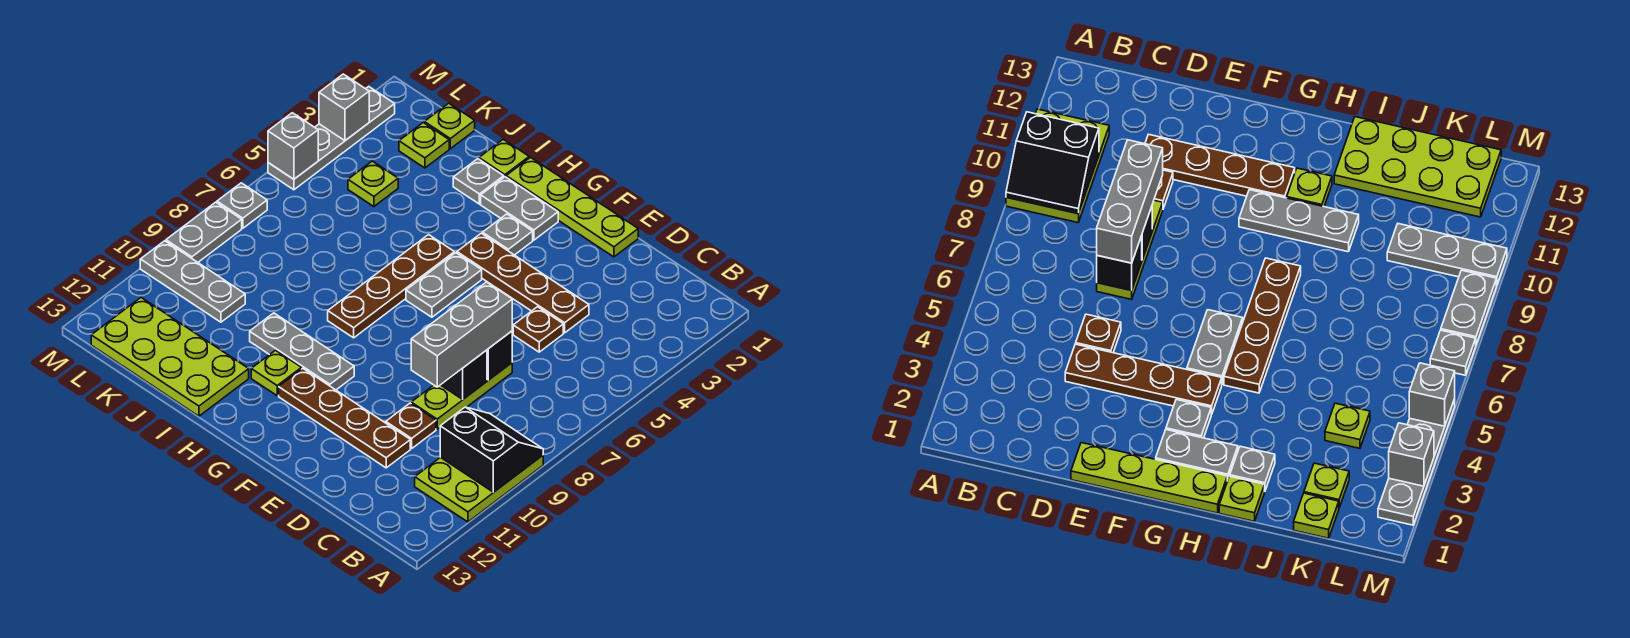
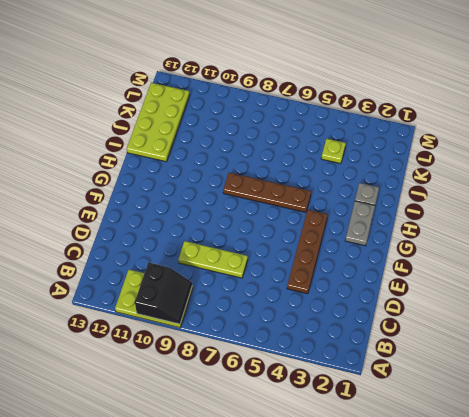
none -> brown 1x1 plate [513,307,563,352]
none -> brown 1x1 plate [386,403,436,448]
none -> brown 1x4 plate [279,368,410,468]

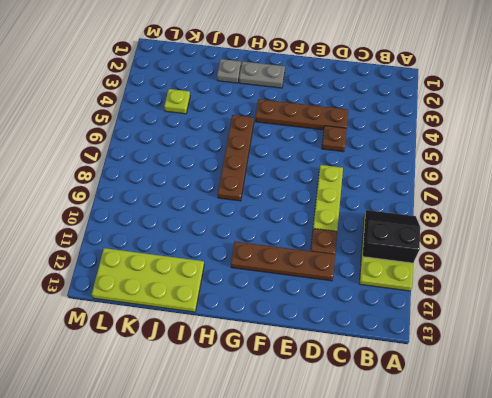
none -> lime 1x4 plate [506,158,638,257]
none -> grey 1x1 plate [482,214,533,255]
none -> grey 1x2 plate [406,253,482,317]

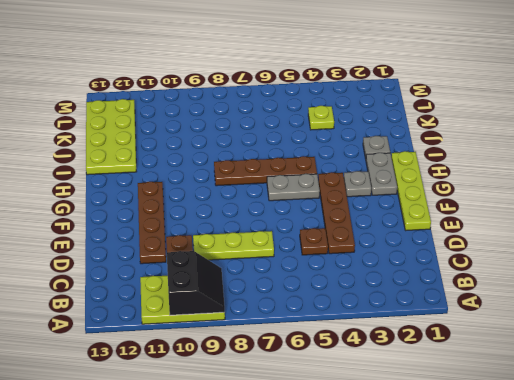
none -> grey 1x3 plate [250,313,354,390]
none -> lime 1x1 plate [251,350,301,396]
none -> lime 1x1 plate [479,139,529,177]

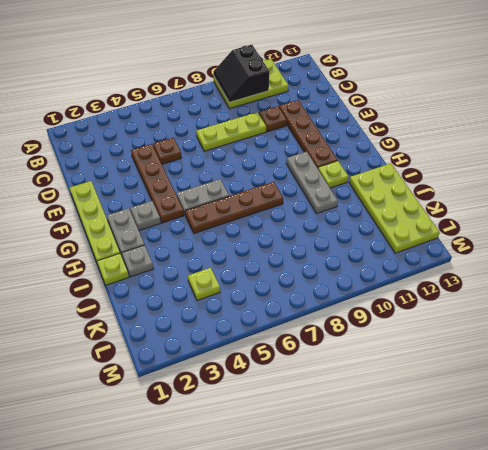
none -> lime 1x1 plate [424,103,475,149]
none -> lime 1x1 plate [399,123,449,168]
none -> grey 1x3 plate [140,241,245,322]

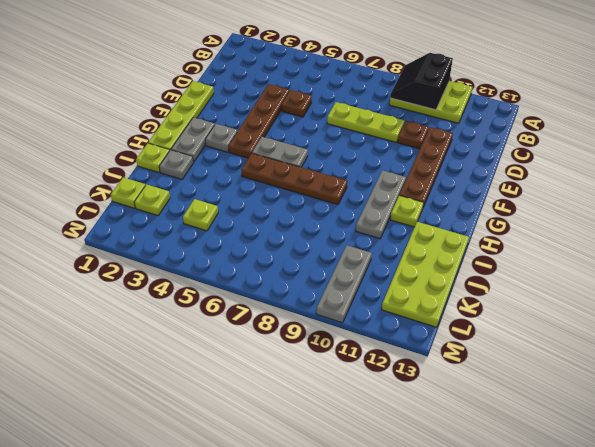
none -> grey 1x4 plate [268,87,395,190]
none -> grey 1x1 plate [217,183,267,228]
none -> grey 1x2 plate [166,202,242,262]

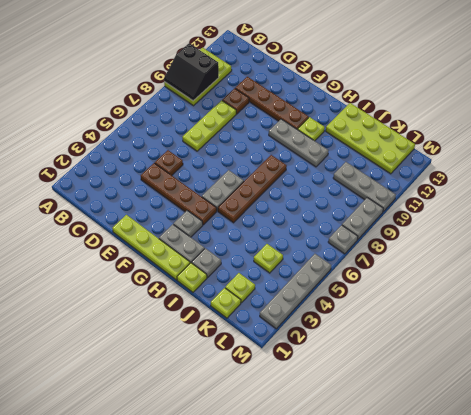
none -> black 1x1 brick [487,331,512,380]
none -> black 1x1 brick [441,350,487,399]
none -> grey 1x1 brick [319,74,369,141]

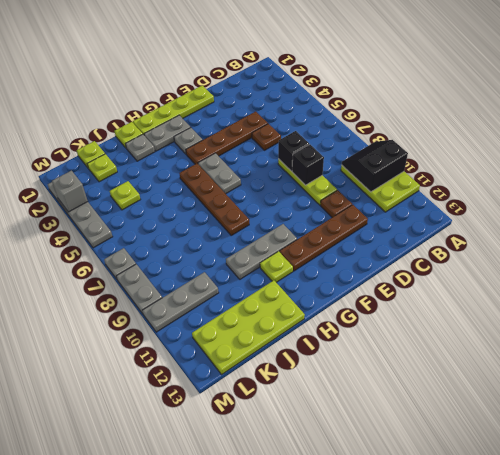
none -> grey 1x1 brick [268,113,318,179]
none -> grey 1x3 brick [411,282,512,387]

